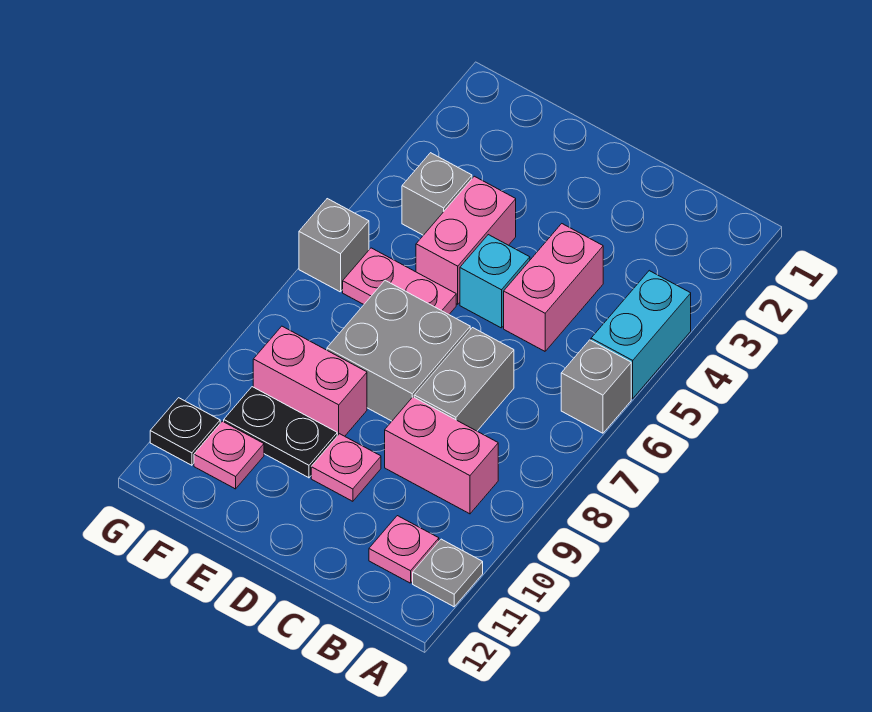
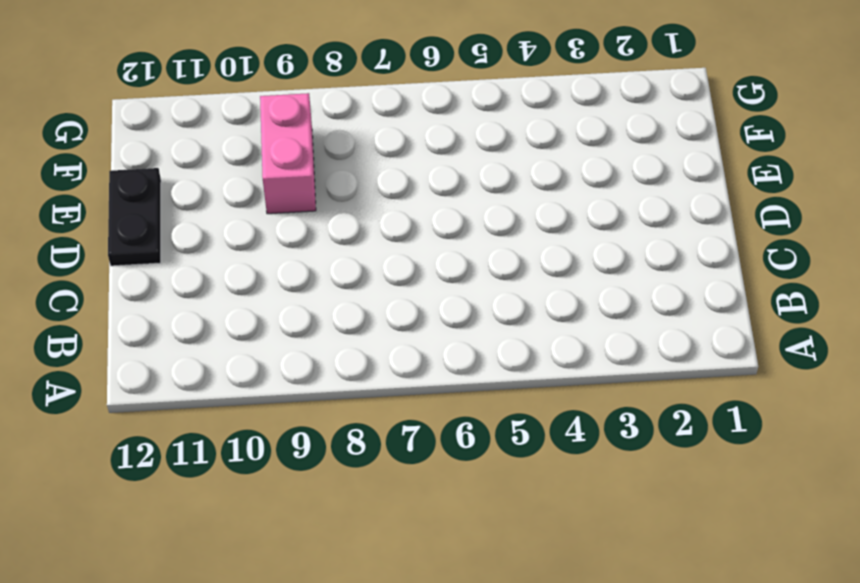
black 1x2 plate [108,168,161,266] -> black 1x2 plate moved to [224,387,337,478]
none -> cyan 1x2 brick [591,271,691,399]
none -> grey 1x1 brick [561,340,631,433]
none -> grey 1x1 plate [413,539,483,607]

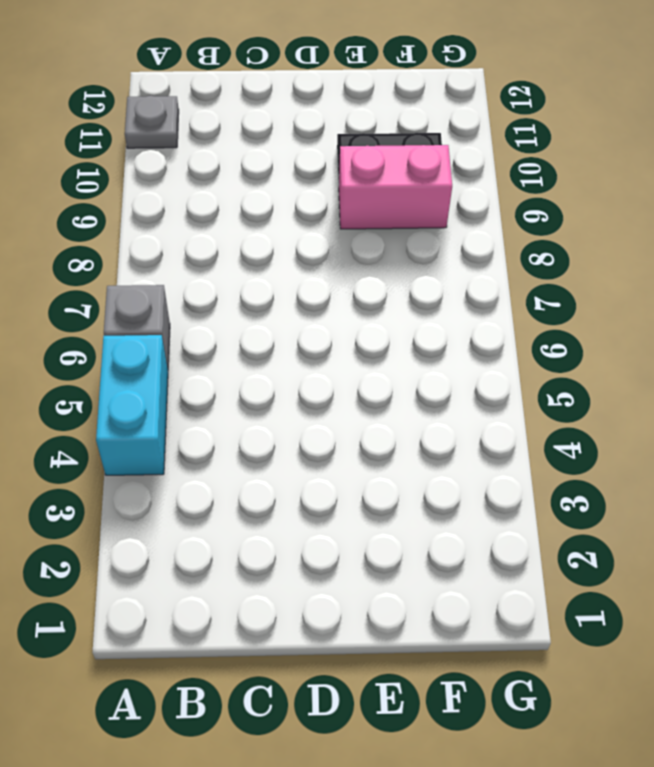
none -> pink 1x2 brick [385,397,498,514]
none -> pink 1x1 plate [369,516,439,583]
none -> pink 1x2 brick [504,224,603,351]

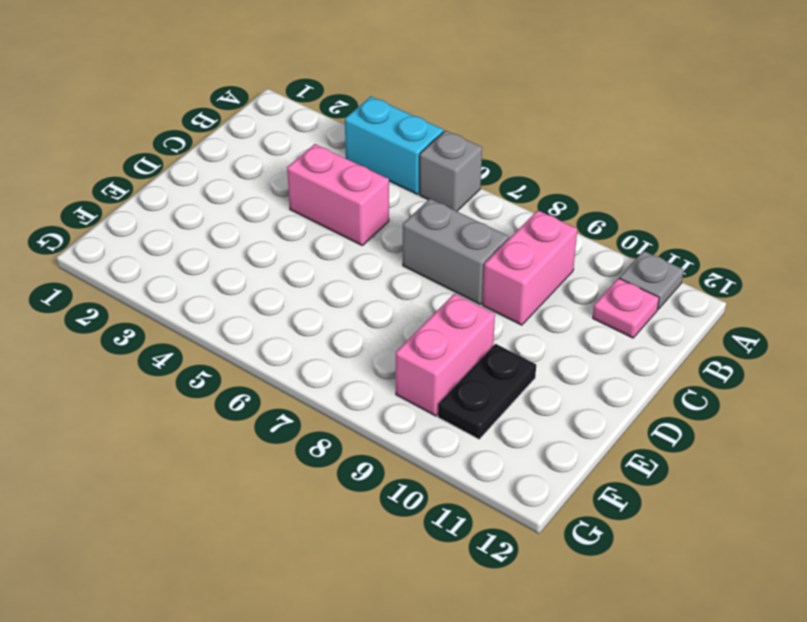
none -> cyan 1x1 brick [460,235,530,328]
none -> grey 2x2 brick [327,280,470,421]
none -> pink 1x1 plate [311,434,381,501]

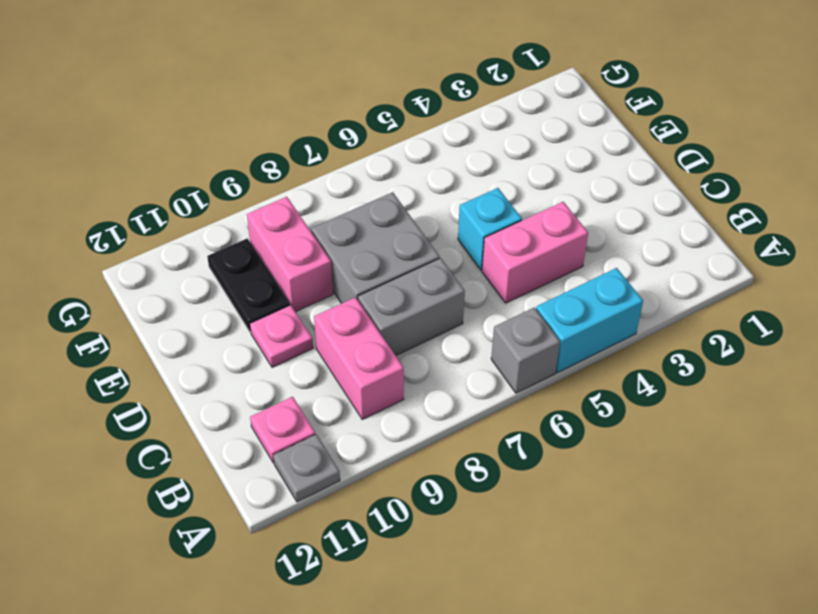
none -> pink 1x2 brick [416,176,516,304]
none -> pink 1x2 plate [343,248,456,314]
none -> grey 1x1 brick [402,153,472,235]

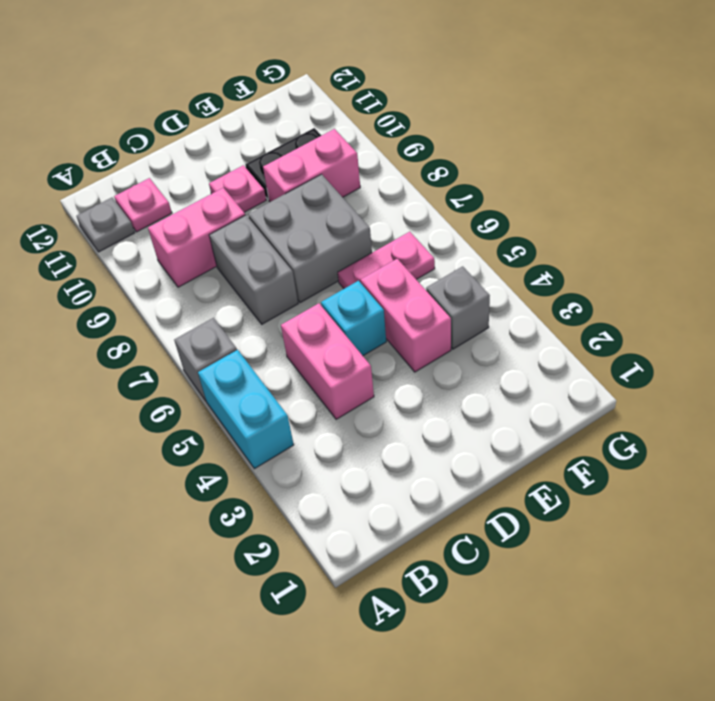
none -> pink 1x1 plate [194,421,264,489]
none -> grey 1x1 brick [299,199,369,292]
none -> black 1x1 plate [150,398,220,465]

